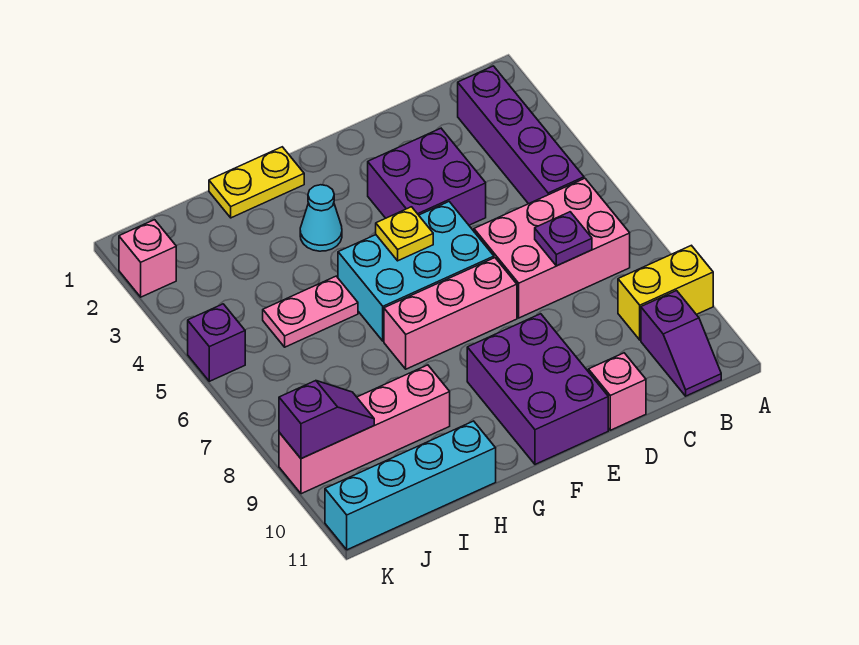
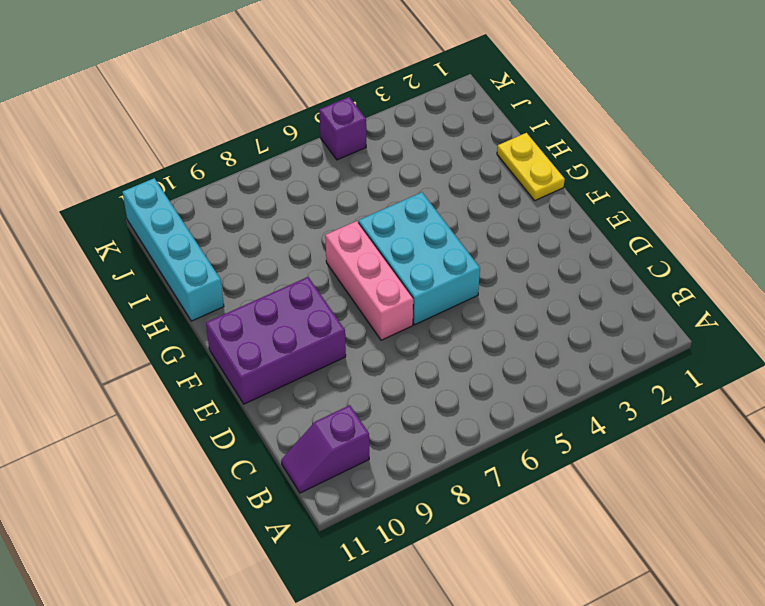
none -> yellow 1x2 brick [618,245,713,340]
none -> purple 1x4 brick [458,66,584,204]
none -> pink 2x3 brick [474,178,630,318]

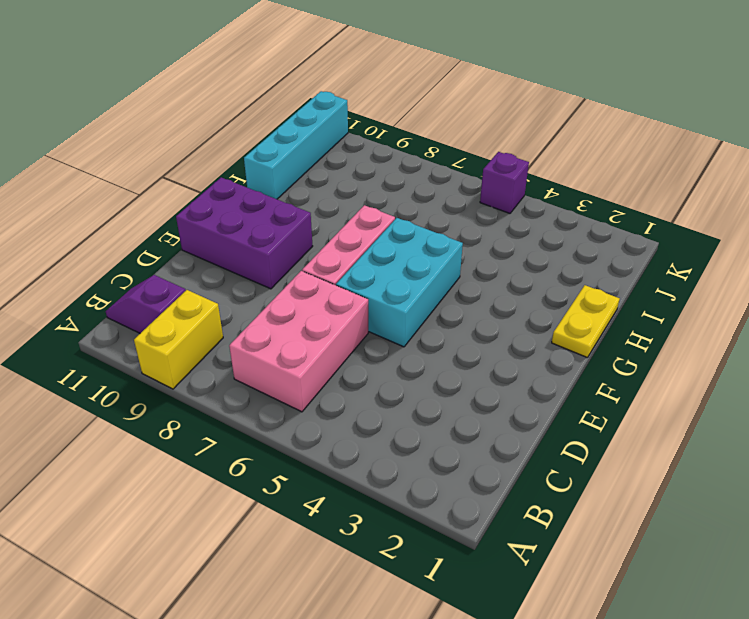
none -> purple 1x4 brick [458,66,584,204]
none -> purple 2x2 brick [368,128,486,225]
none -> pink 1x1 brick [588,353,646,430]

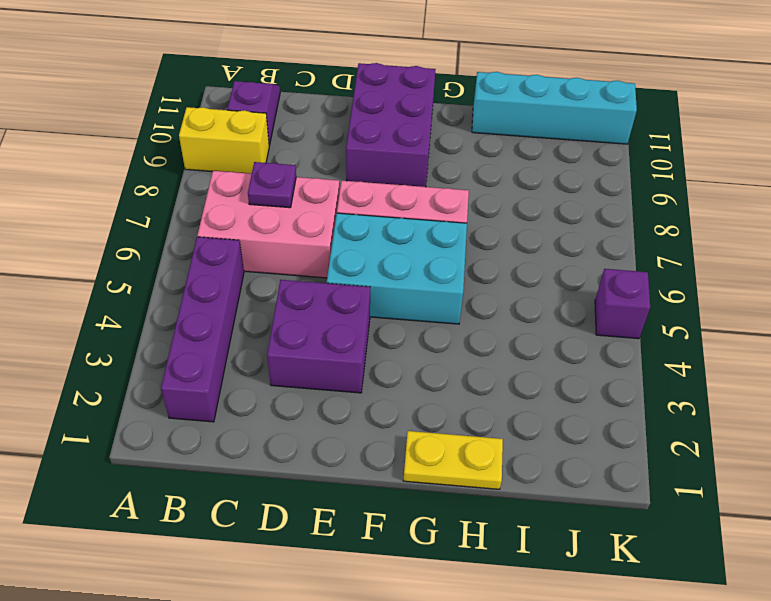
none -> pink 1x1 brick [588,353,646,430]
none -> cyan 1x1 cone [300,185,342,251]
none -> pink 1x2 plate [263,276,358,347]

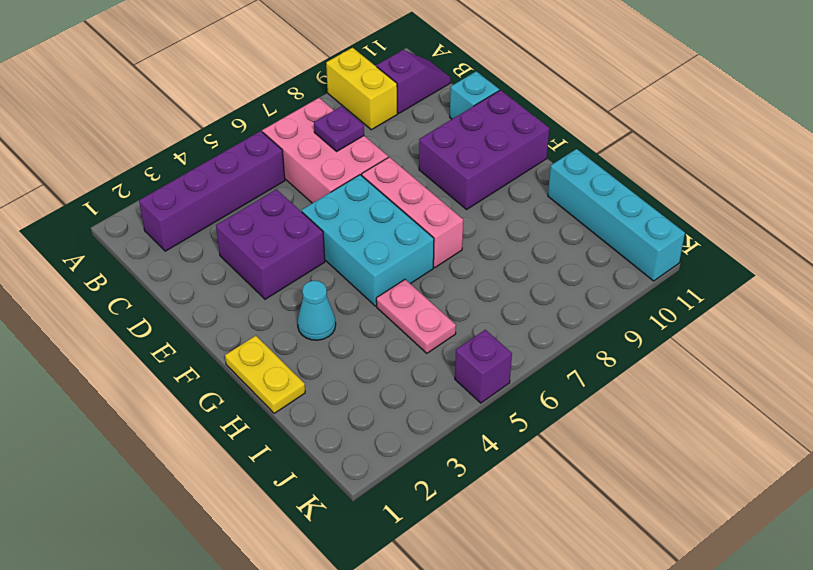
cyan 1x1 brick [450,71,499,119] -> pink 1x1 brick [588,353,646,430]
none -> pink 1x4 brick [279,365,450,494]
none -> pink 1x1 brick [119,220,176,297]
none -> yellow 1x1 plate [376,207,433,261]

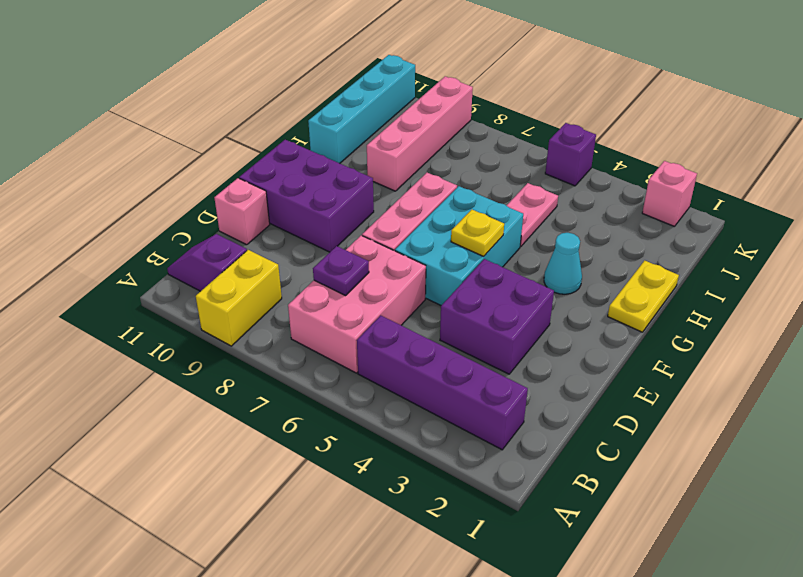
none -> purple 1x2 slope [279,381,374,459]

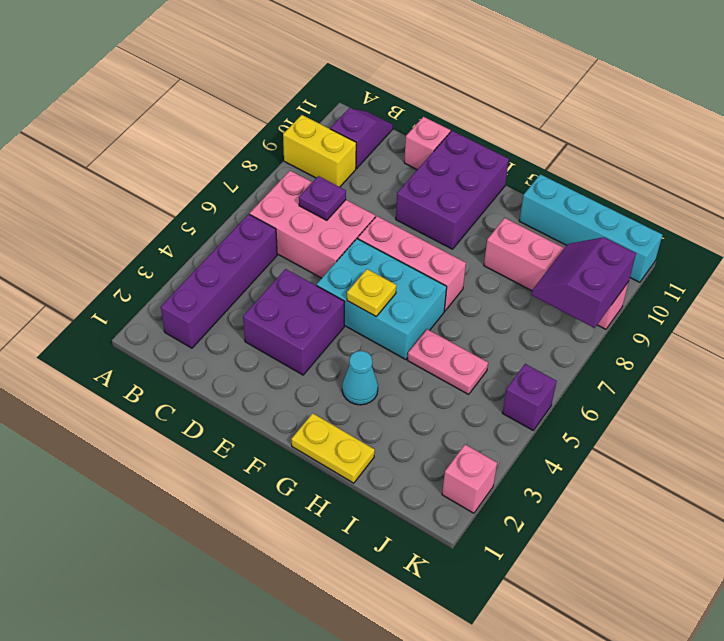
purple 2x2 slope [531,237,636,328] -> purple 1x2 slope [279,381,374,459]

